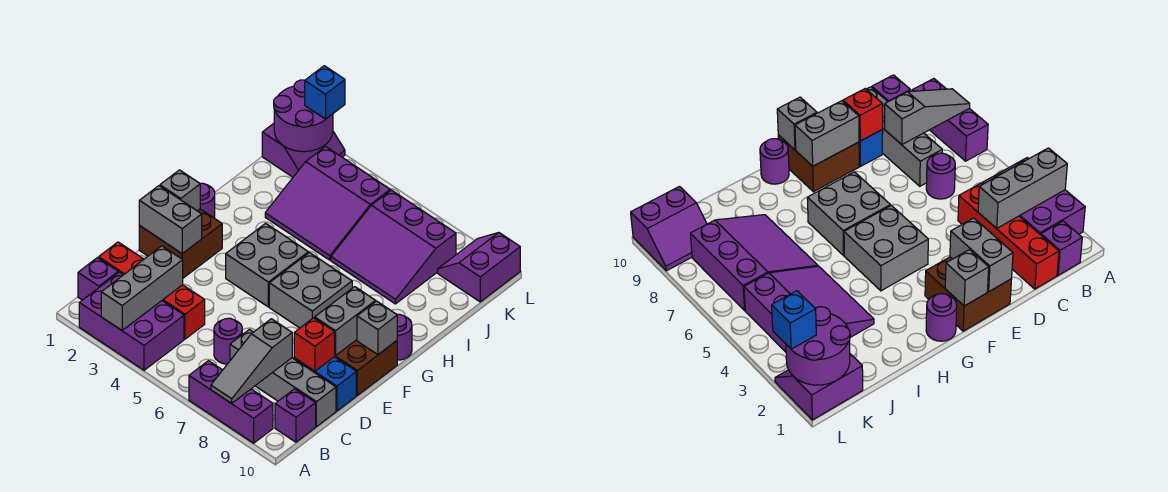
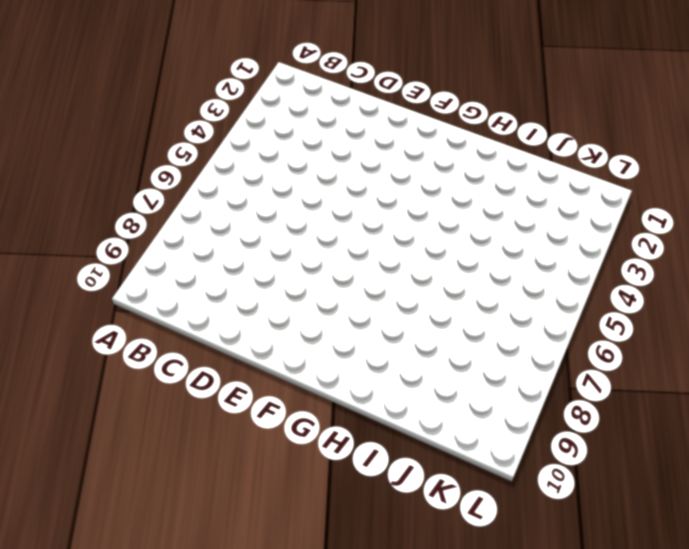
none -> purple 2x3 brick [79,272,184,370]
none -> purple 1x3 brick [189,361,273,443]
none -> purple 1x1 brick [78,258,118,300]

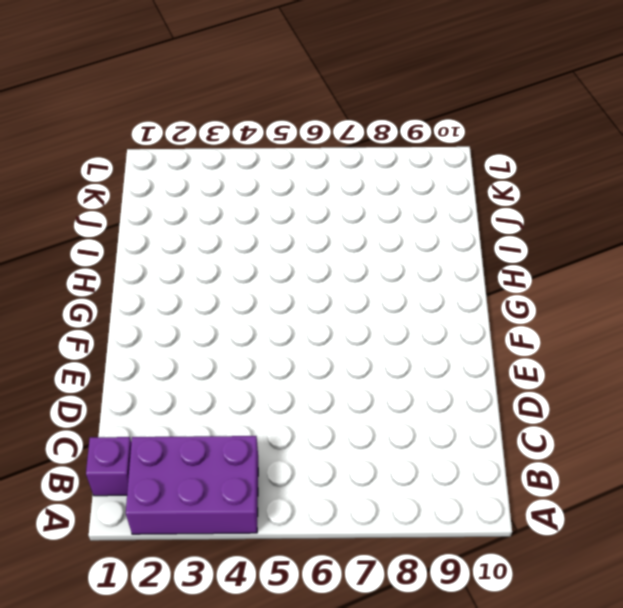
none -> purple 1x3 brick [189,361,273,443]
none -> purple 1x1 brick [275,389,316,442]
none -> red 1x4 brick [99,242,205,339]

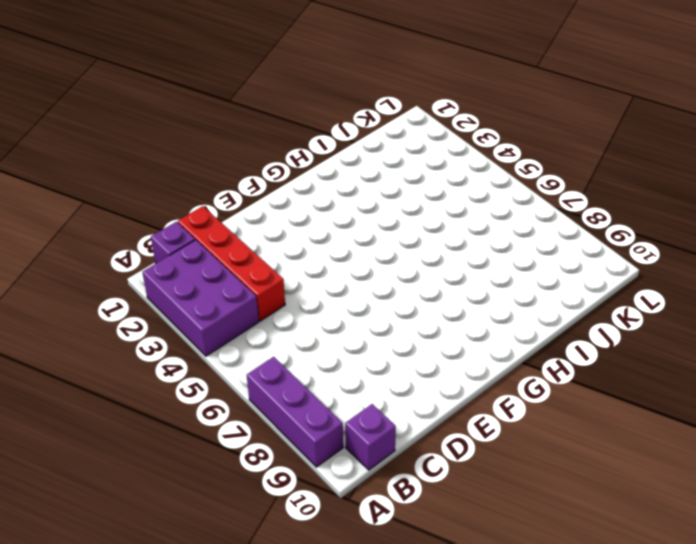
none -> purple 1x1 round brick [214,318,242,364]
none -> grey 1x4 brick [230,330,336,427]
none -> blue 1x2 brick [294,357,356,411]

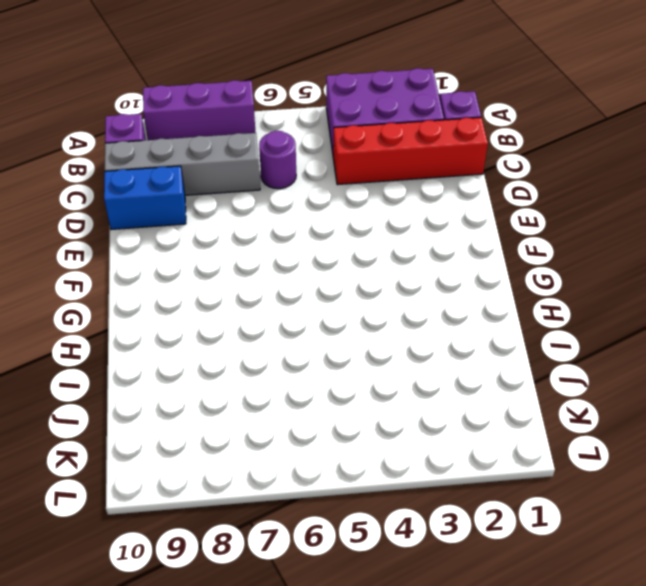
none -> brown 2x2 brick [139,209,222,278]
none -> brown 2x2 brick [335,340,397,395]
none -> grey 2x2 brick [226,223,308,307]

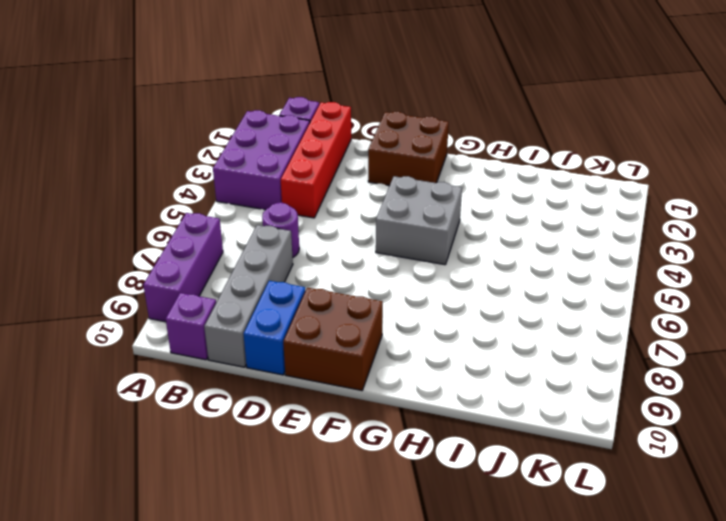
none -> grey 2x2 brick [269,253,352,328]
none -> purple 1x1 round brick [200,183,215,218]
none -> purple 1x1 round brick [397,314,412,360]

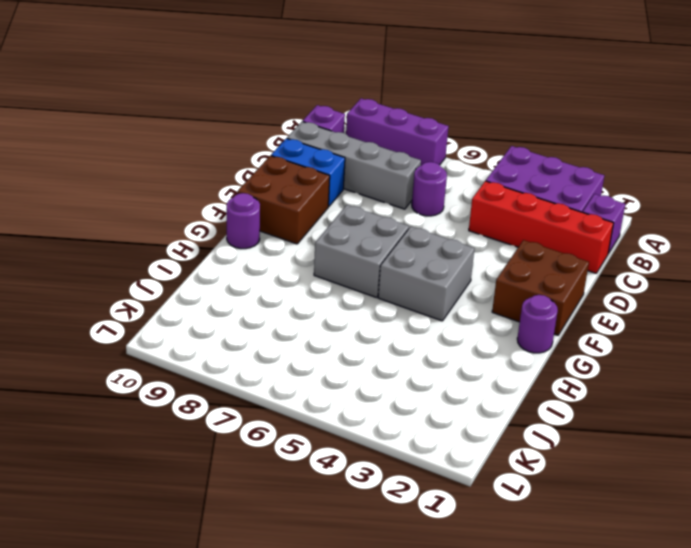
none -> purple 3x3 slope [265,146,390,260]
none -> purple 3x3 slope [331,190,456,304]
none -> purple 2x2 slope [262,123,345,177]

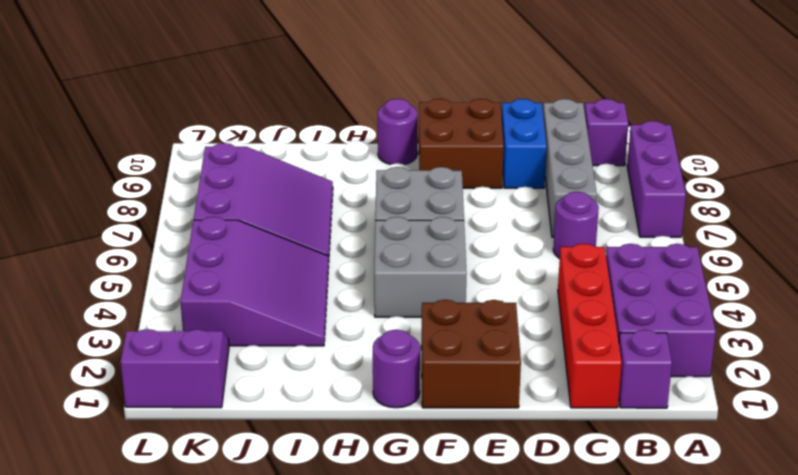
none -> purple 2x2 slope [438,233,520,302]
none -> grey 1x3 brick [101,246,183,330]
none -> grey 1x3 slope [211,319,292,403]

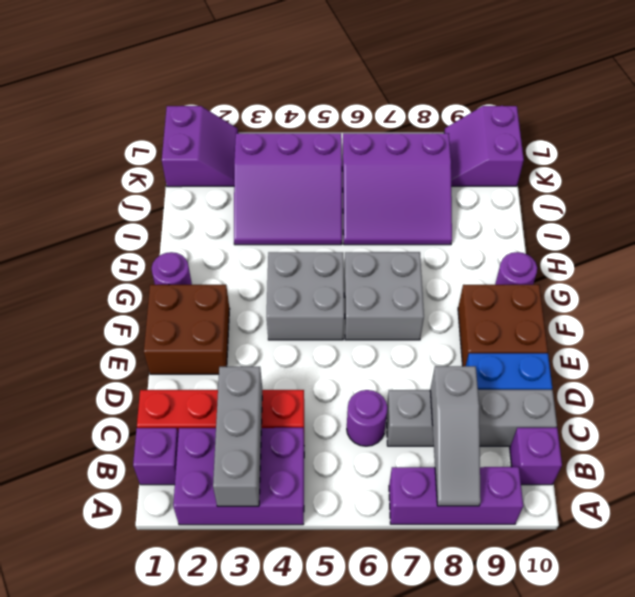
none -> red 1x1 brick [294,318,335,371]
none -> grey 1x2 brick [139,186,202,254]
none -> grey 1x2 brick [315,287,376,356]

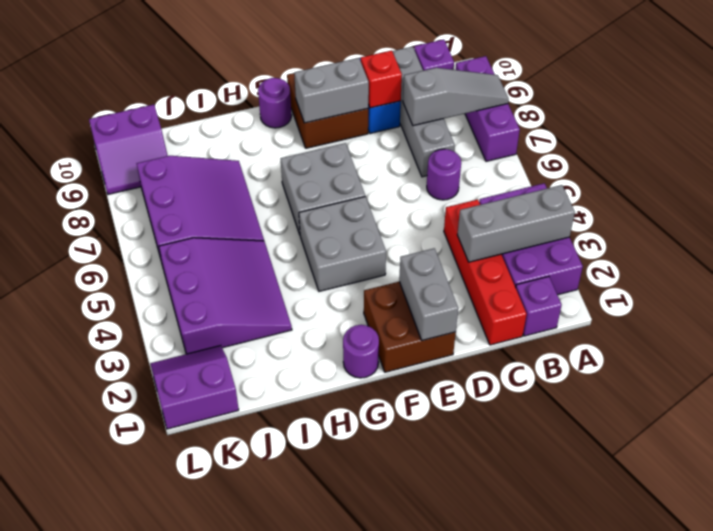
none -> grey 1x1 brick [160,170,200,211]
none -> grey 1x1 brick [357,301,397,354]
none -> purple 2x2 round brick [274,80,333,152]

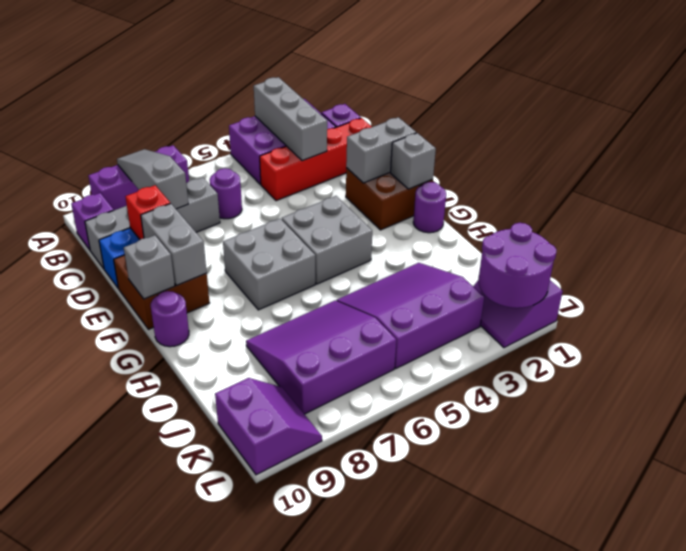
none -> blue 1x1 brick [305,66,345,119]

